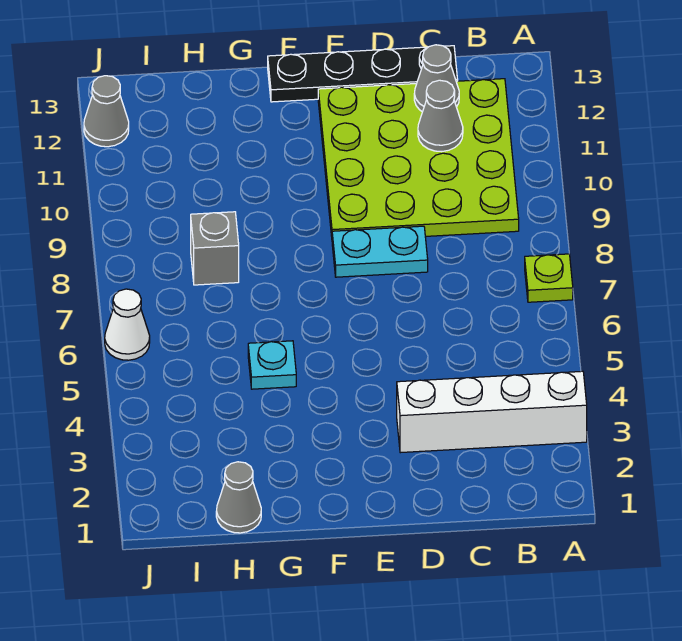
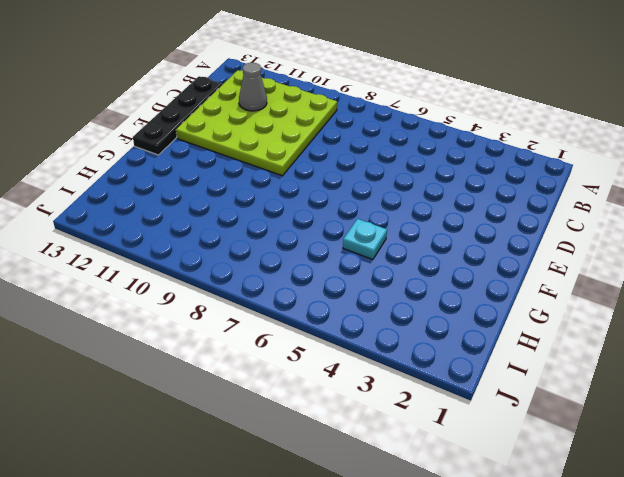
none -> white 1x4 brick [397,371,587,453]
none -> lime 1x1 plate [525,254,573,302]
none -> cyan 1x2 plate [332,226,428,277]

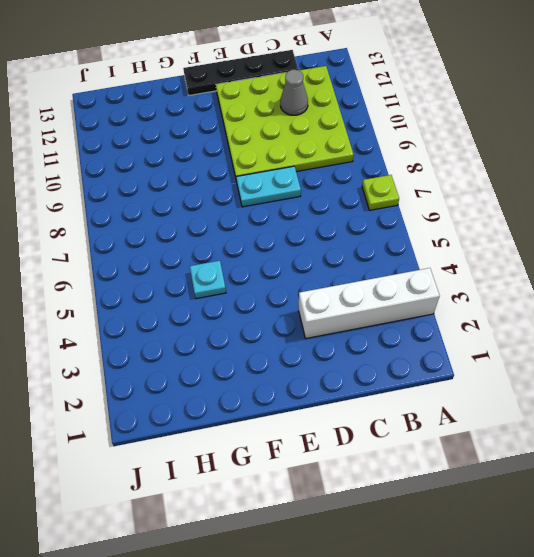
none -> grey 1x1 cone [216,462,261,533]
none -> grey 1x1 brick [191,212,239,285]
none -> white 1x1 cone [105,289,150,360]

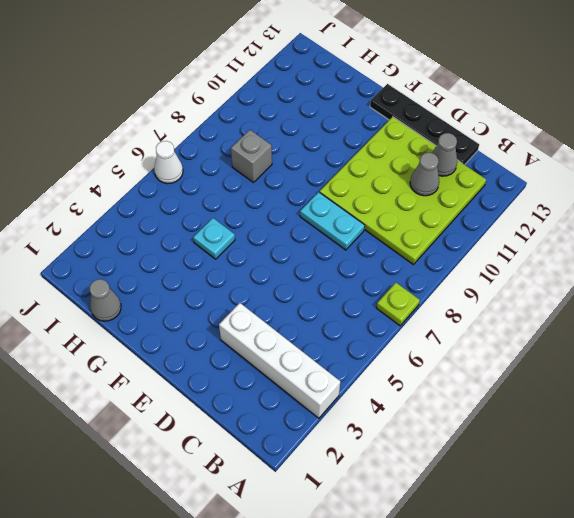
none -> grey 1x1 cone [84,76,129,147]

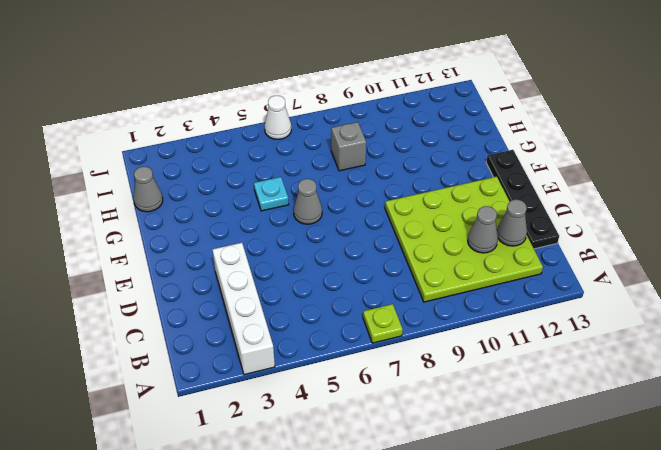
grey 1x1 cone [293,179,322,224] -> grey 1x1 cone moved to [84,76,129,147]
none -> cyan 1x2 plate [332,226,428,277]

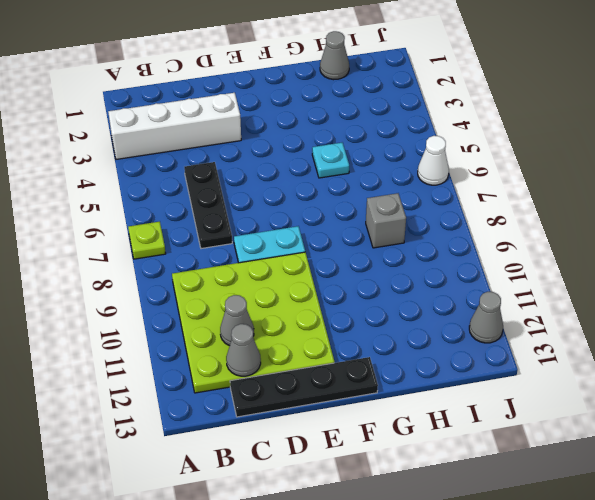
black 1x3 plate [184,162,232,249] -> none

